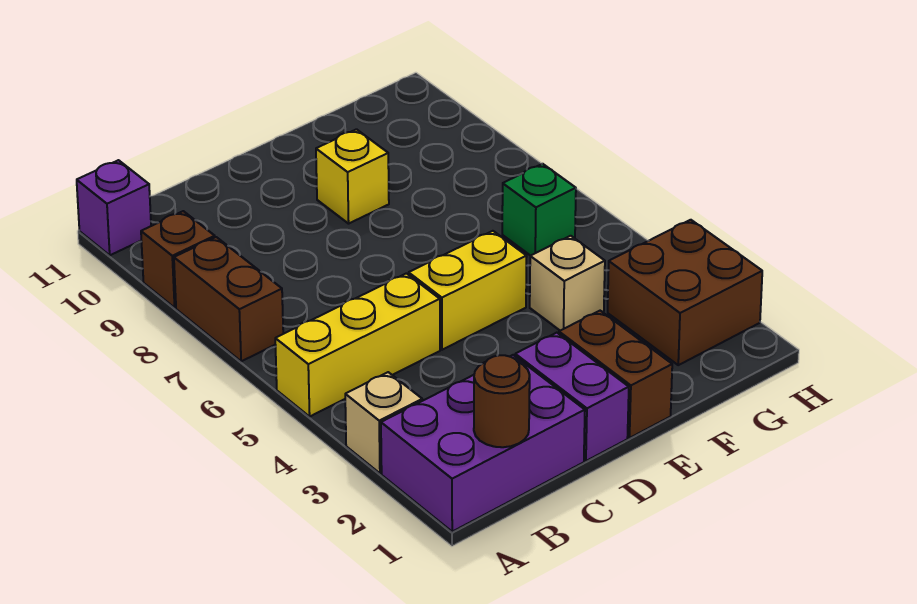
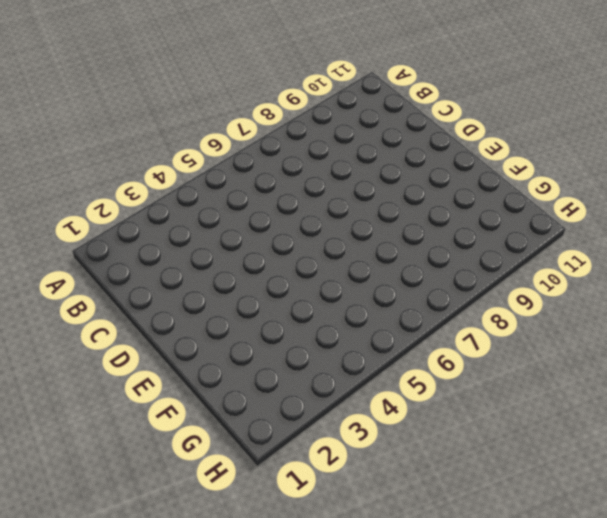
none -> purple 2x3 brick [381,355,585,532]
none -> tan 1x1 brick [345,372,422,473]
none -> yellow 1x3 brick [275,273,440,416]

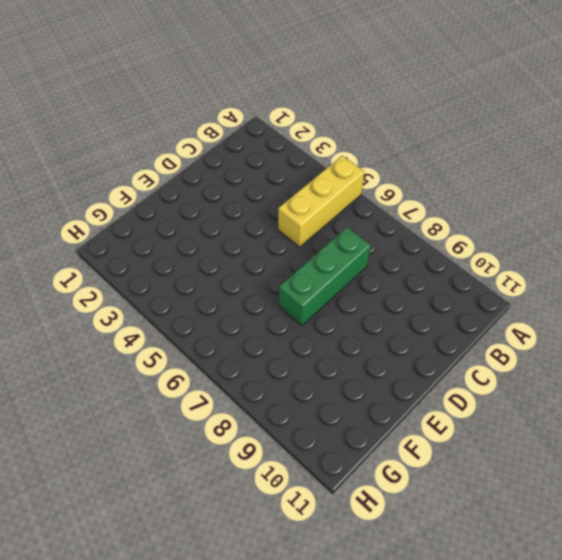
green 1x3 brick [279,227,371,326] -> none
none -> purple 2x3 brick [381,355,585,532]
none -> tan 1x1 brick [345,372,422,473]
none -> brown 1x2 brick [174,237,283,361]

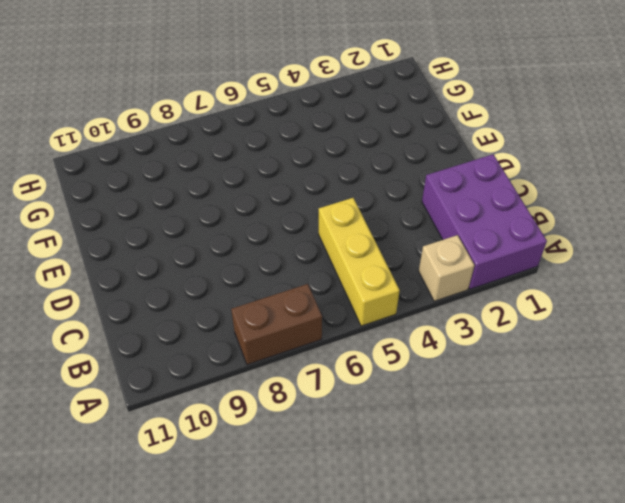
none -> brown 1x1 brick [141,211,215,308]
none -> purple 1x1 brick [77,160,151,255]
none -> purple 1x2 brick [515,333,629,461]

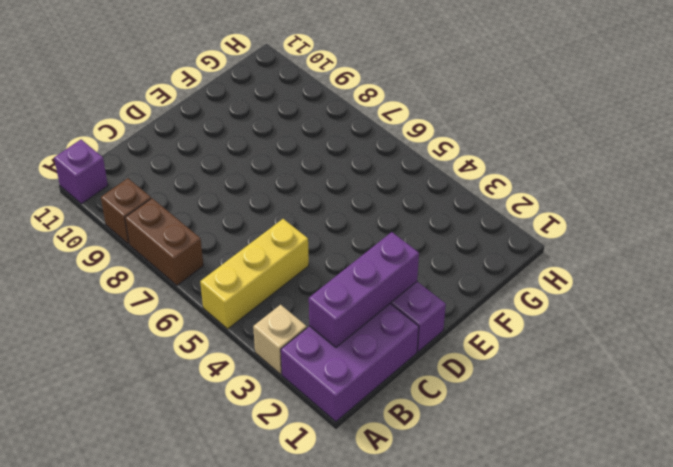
purple 1x3 brick [309,232,419,347] -> none
none -> yellow 1x2 brick [409,231,527,350]
none -> brown 1x2 brick [559,311,672,438]
none -> yellow 1x1 brick [316,129,389,224]

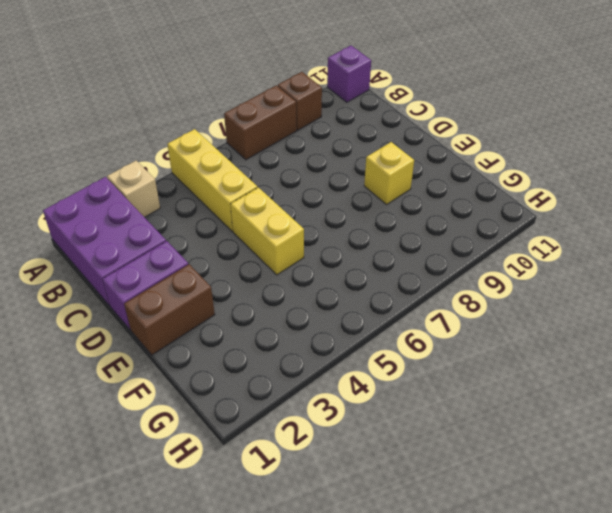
none -> tan 1x1 brick [530,236,605,331]
none -> brown 2x2 brick [608,220,762,365]
none -> green 1x1 brick [502,164,576,256]

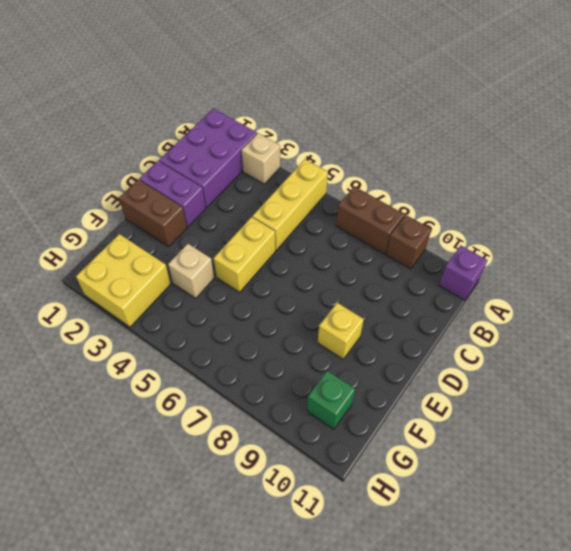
yellow 2x2 brick [76,234,171,327] -> brown 2x2 brick [608,220,762,365]
green 1x1 brick [307,371,355,429] -> green 1x1 brick moved to [502,164,576,256]
none -> brown 1x1 round brick [474,355,530,447]

